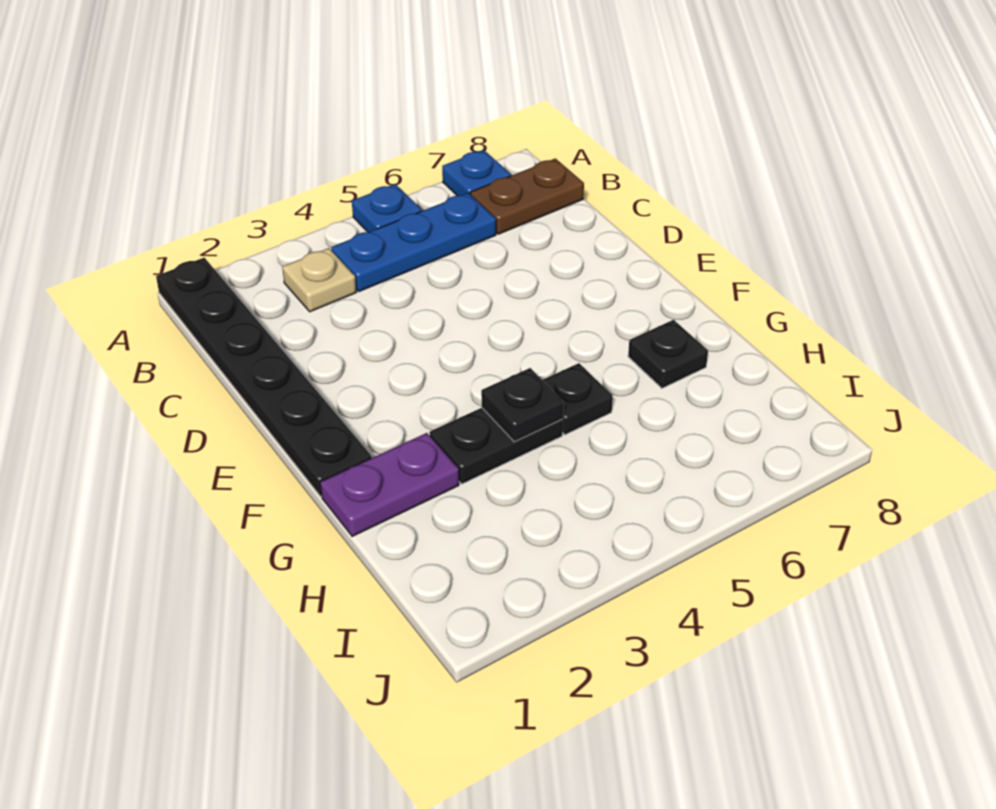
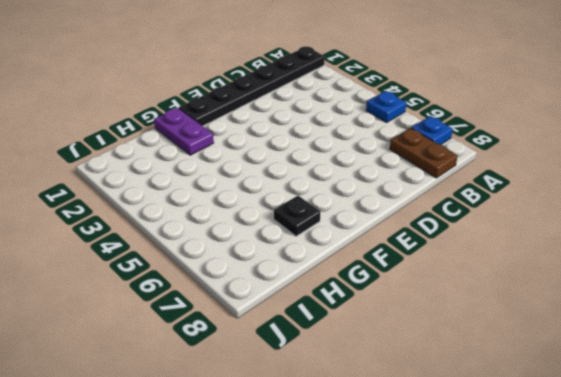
none -> tan 1x1 plate [282,248,356,312]
none -> blue 1x3 plate [331,193,496,291]

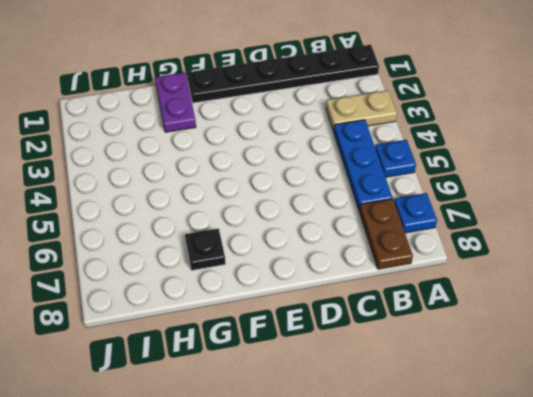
tan 1x2 plate [326,90,397,131] -> tan 1x1 plate [282,248,356,312]
none -> black 1x2 plate [429,408,563,484]
none -> black 1x1 plate [543,363,613,435]

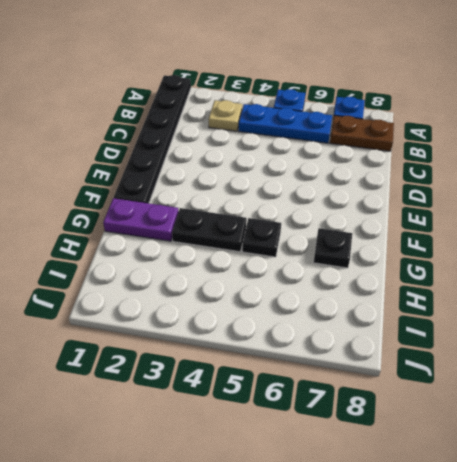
none -> black 1x1 plate [481,368,564,442]

